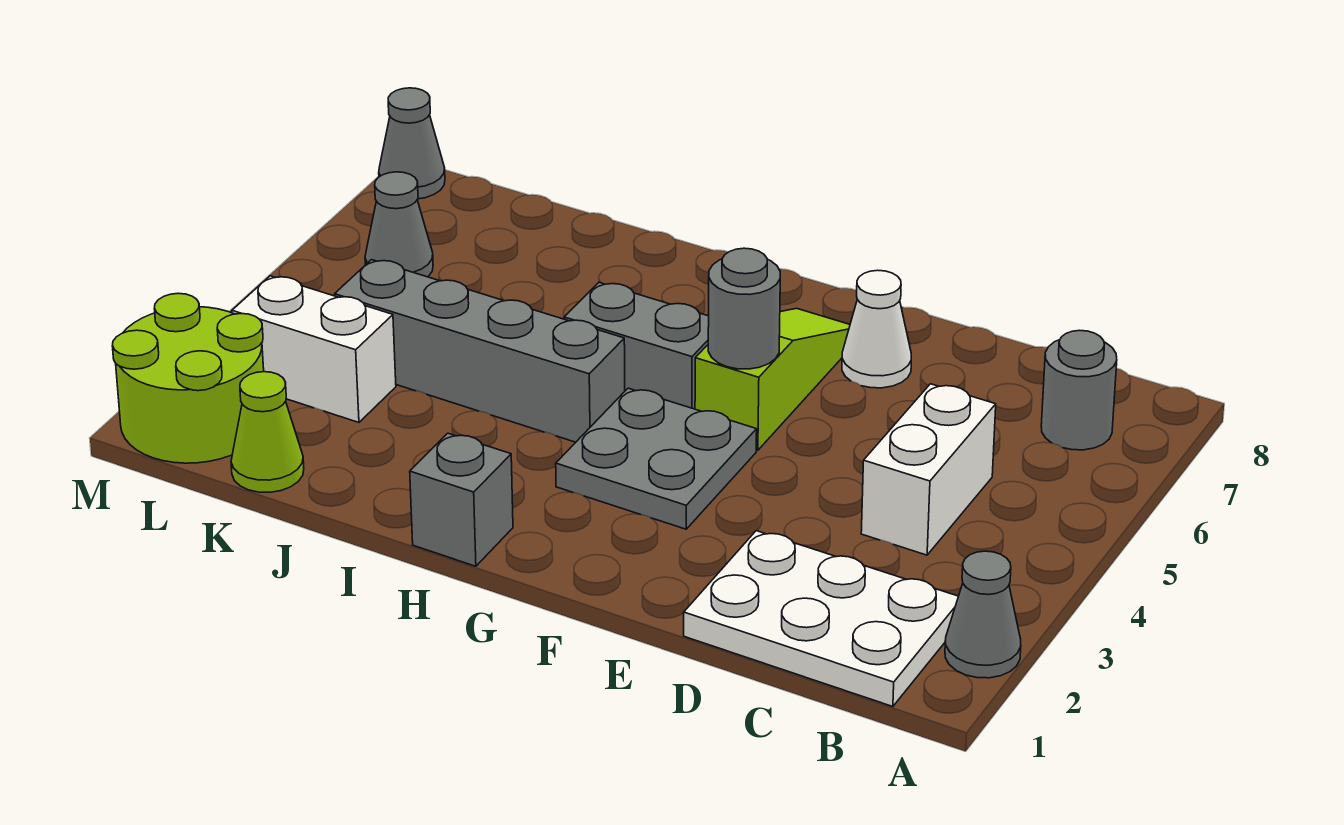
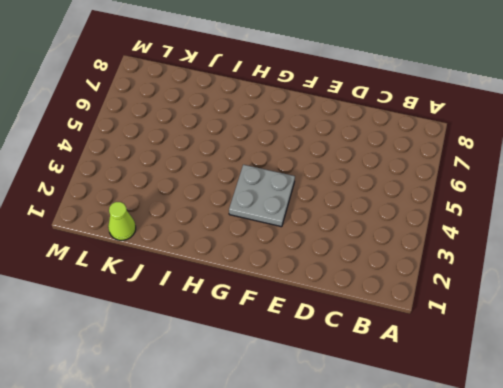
none -> grey 1x1 cone [945,551,1021,678]
none -> white 2x3 plate [684,531,958,707]
none -> grey 1x1 round brick [1041,330,1117,450]

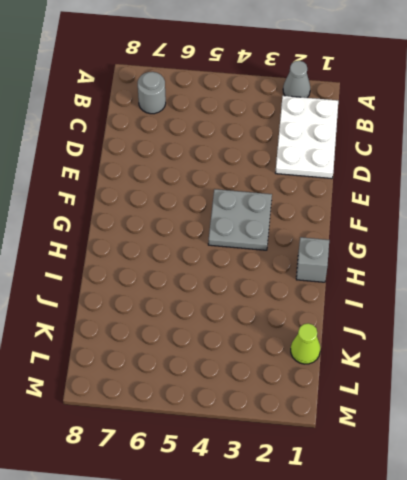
none -> white 1x2 brick [861,384,996,555]
none -> white 1x1 cone [842,270,911,388]
none -> lime 1x3 slope [695,308,850,450]

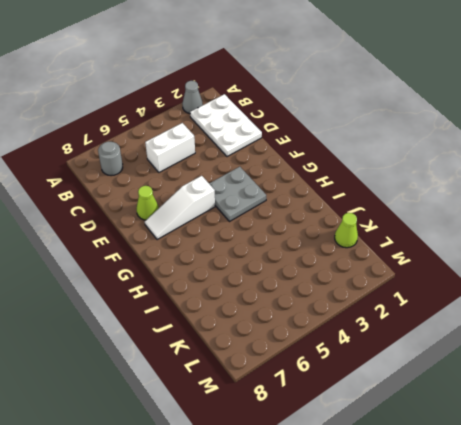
lime 1x1 cone [136,186,159,220] -> white 1x1 cone [842,270,911,388]
white 1x3 slope [145,176,215,240] -> lime 1x3 slope [695,308,850,450]
none -> grey 1x2 brick [564,283,709,409]
none -> grey 1x1 brick [410,433,513,566]
none -> grey 1x4 brick [335,260,625,442]

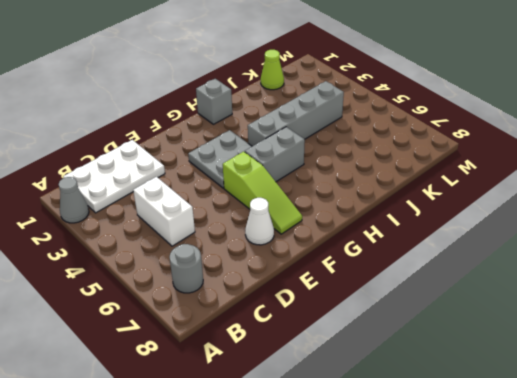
none -> white 1x2 brick [232,276,396,422]
none -> lime 2x2 round brick [112,293,264,463]
none -> grey 1x1 cone [365,172,433,277]

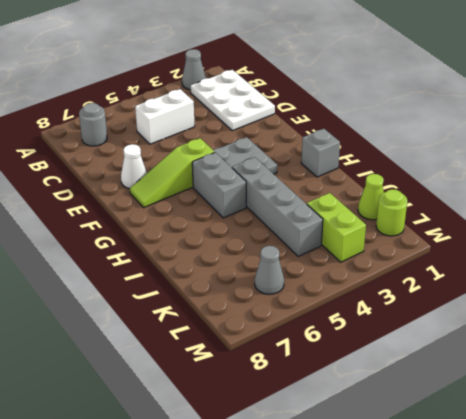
lime 1x2 brick [307,193,366,262] -> white 1x2 brick [232,276,396,422]
lime 1x1 round brick [376,189,407,236] -> lime 2x2 round brick [112,293,264,463]
none -> grey 1x1 cone [379,88,445,199]
none -> grey 1x1 round brick [708,248,780,369]

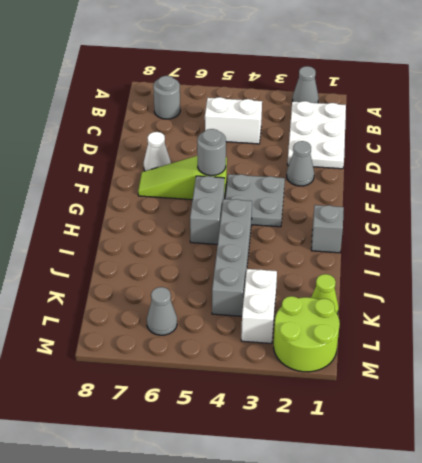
grey 1x1 cone [287,141,314,186] -> grey 1x1 cone moved to [379,88,445,199]

